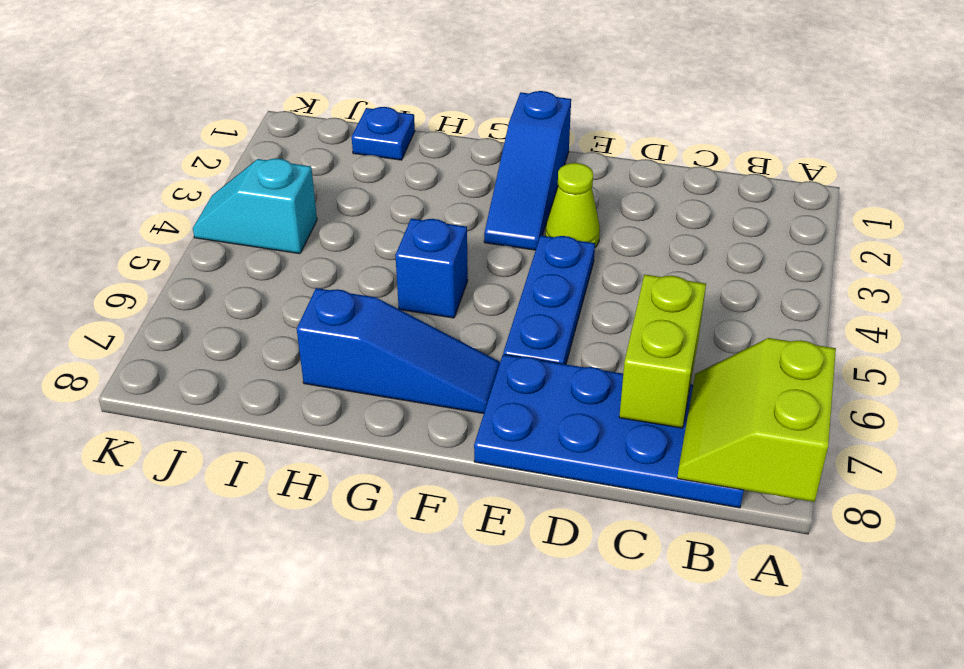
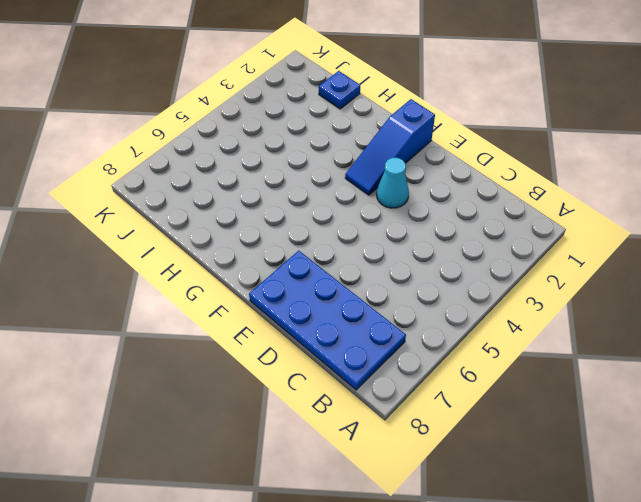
cyan 1x1 cone [377,158,409,208] -> lime 1x1 cone [546,163,600,247]
none -> blue 1x3 plate [503,236,595,364]
none -> blue 1x3 slope [297,288,500,414]

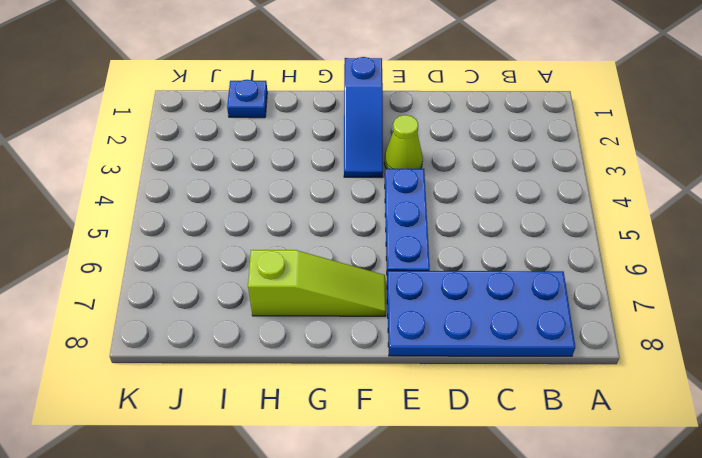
lime 1x3 slope [248,250,386,316] -> blue 1x3 slope [297,288,500,414]
none -> blue 1x1 brick [395,219,468,318]
none -> cyan 1x2 slope [193,158,317,254]

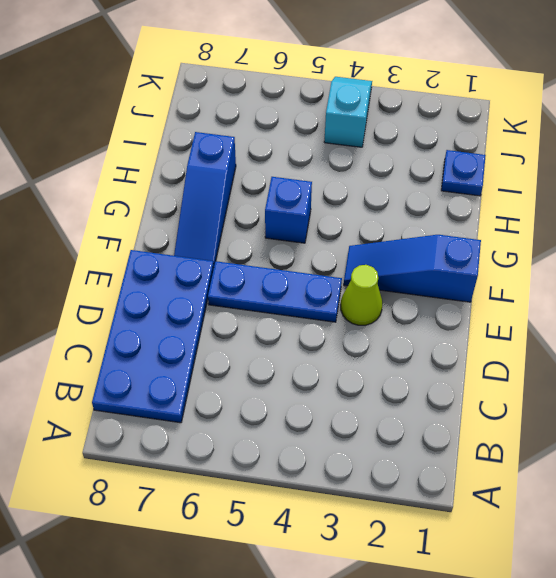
none -> lime 2x2 slope [677,338,836,502]
none -> lime 1x2 brick [619,275,706,428]

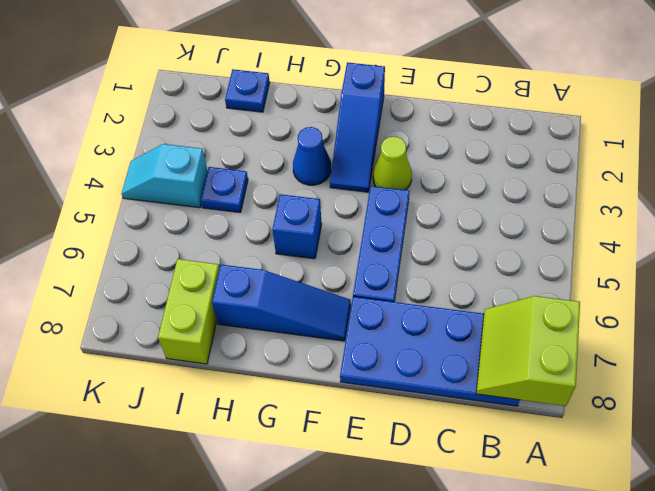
blue 1x1 cone [293,127,331,185] -> none
blue 1x1 plate [201,167,248,213] -> none
lime 1x2 brick [158,259,220,364] -> lime 1x2 brick moved to [619,275,706,428]

